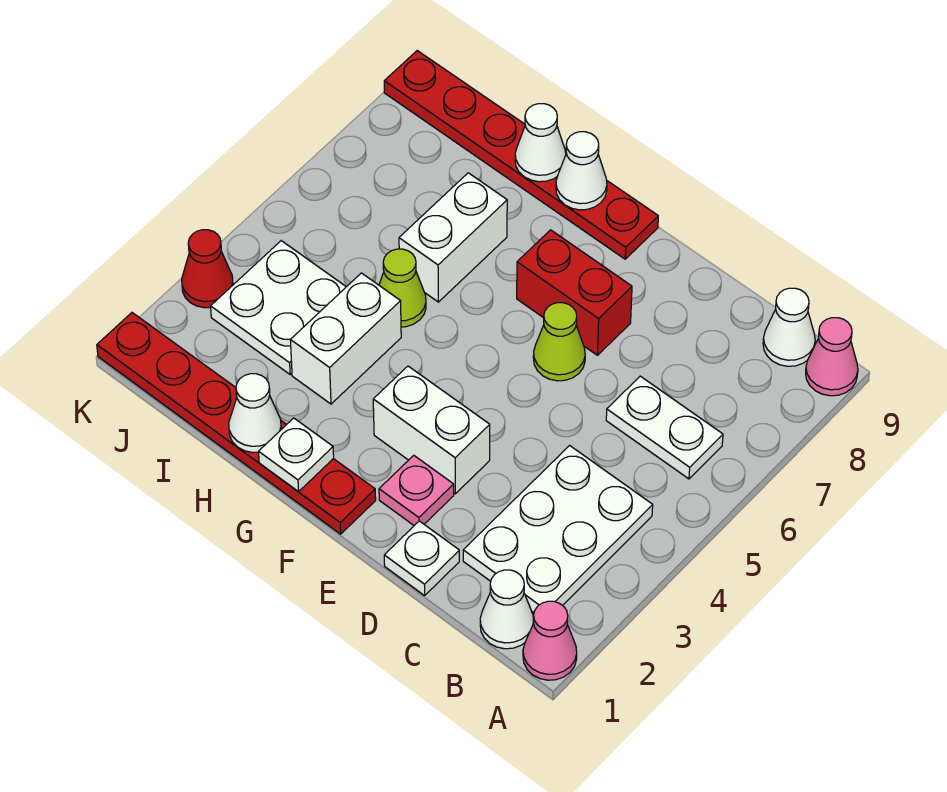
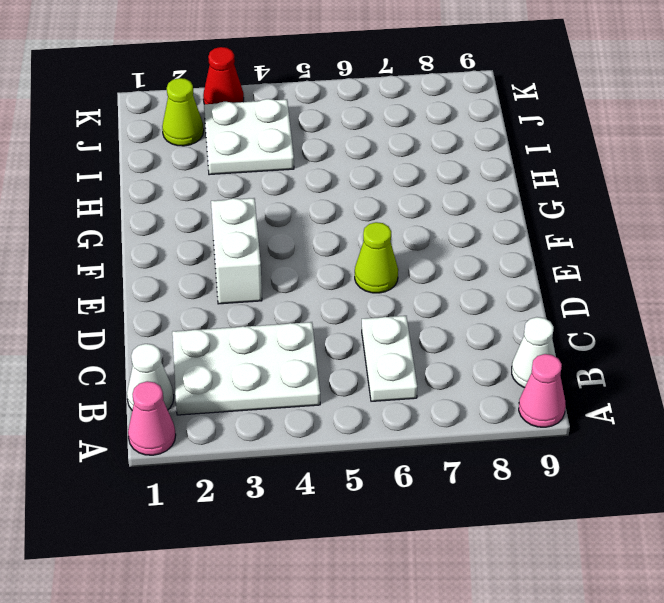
lime 1x1 cone [162,78,204,146] -> lime 1x1 cone moved to [379,249,426,327]
none -> white 1x1 plate [384,521,459,595]
none -> pink 1x1 plate [379,455,454,525]
none -> red 1x2 brick [517,230,632,355]

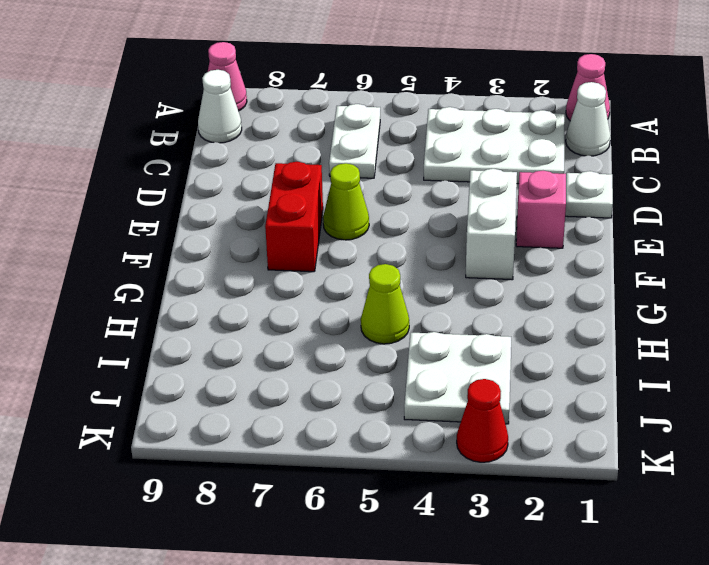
pink 1x1 brick [516,170,566,248] -> pink 1x1 plate [379,455,454,525]
none -> red 1x6 plate [97,313,376,534]
none -> red 1x6 plate [384,51,658,259]
none -> white 1x2 brick [290,273,401,404]

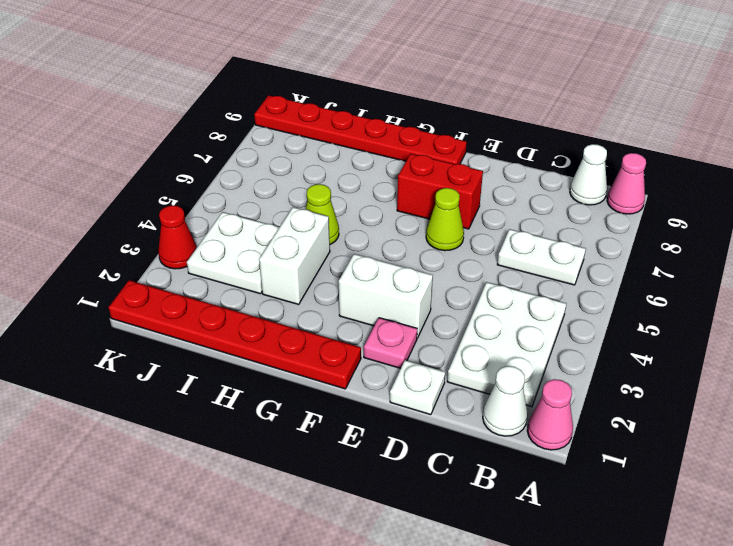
none -> white 1x2 brick [399,173,507,302]
none -> white 1x1 plate [259,418,334,492]
none -> white 1x1 cone [556,132,607,210]

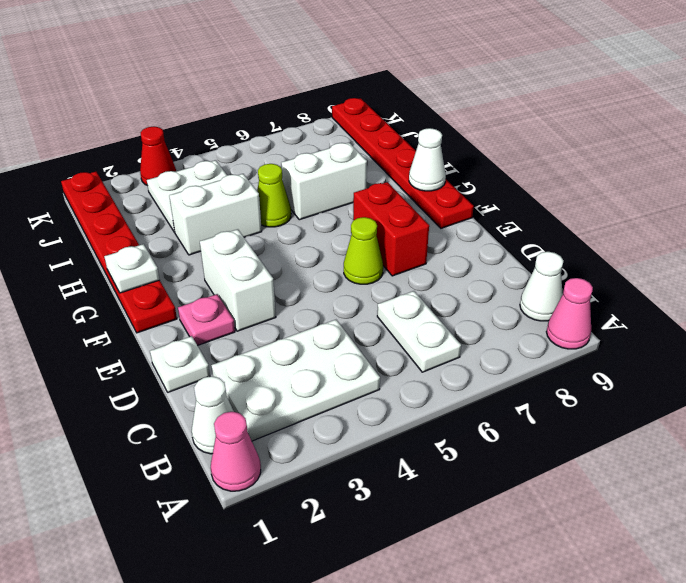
none -> white 1x1 cone [229,374,281,453]
none -> white 1x1 cone [515,104,566,182]

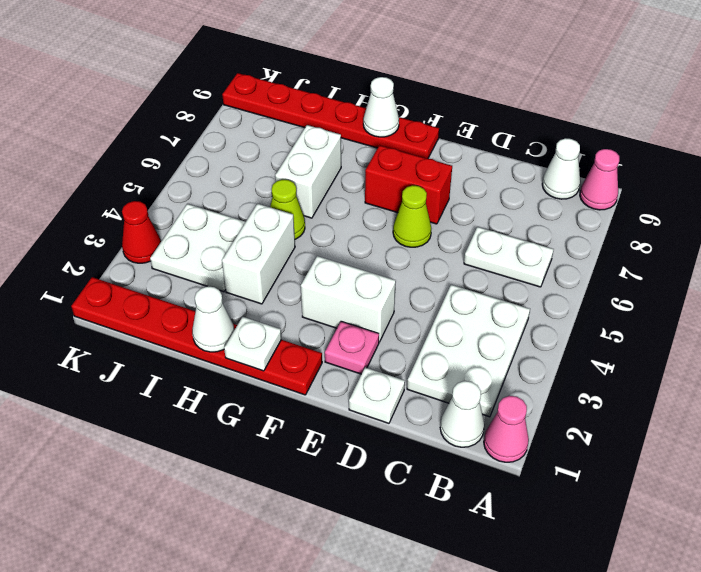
none -> white 1x1 cone [515,104,566,182]

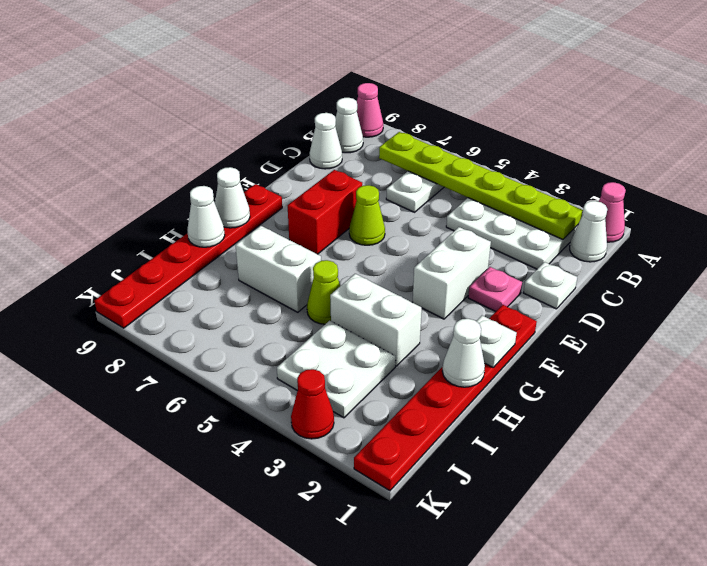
lime 1x6 plate [379,132,583,240] -> none
white 1x1 cone [310,113,342,169] -> none

